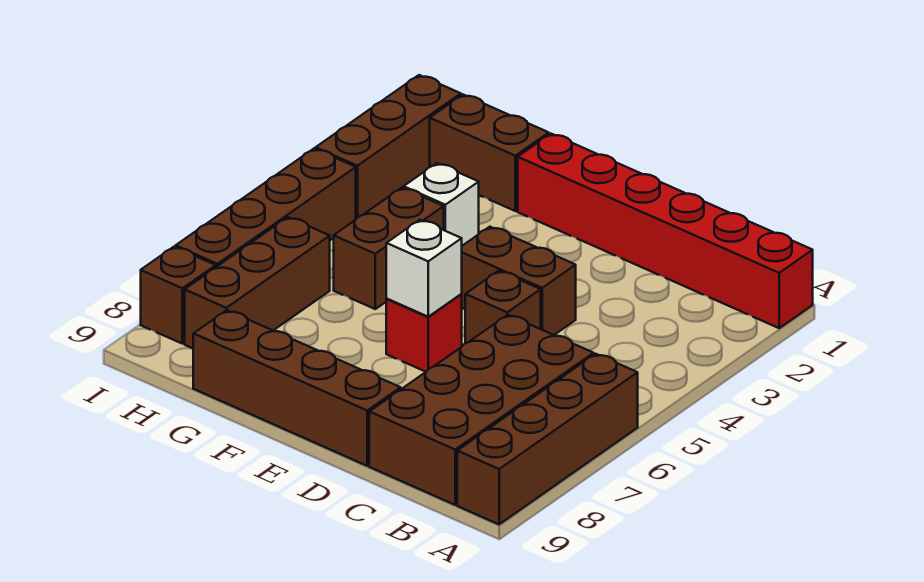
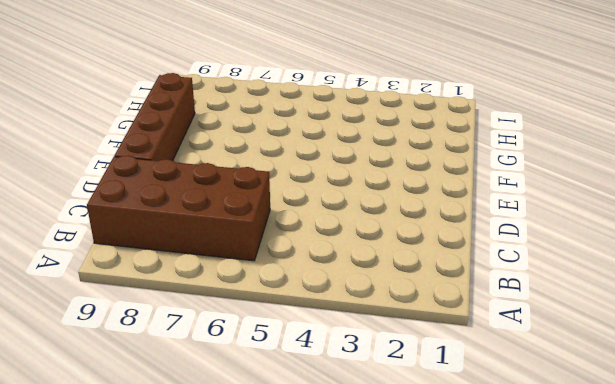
none -> red 1x6 brick [518,134,813,328]
none -> brown 1x4 brick [457,354,638,524]
none -> brown 1x2 brick [462,227,576,335]

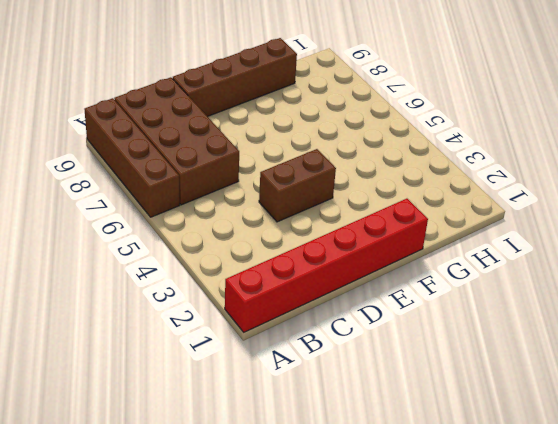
none -> brown 1x1 brick [465,271,541,343]
none -> red 1x1 brick [386,294,462,372]
none -> brown 1x2 brick [430,95,549,211]

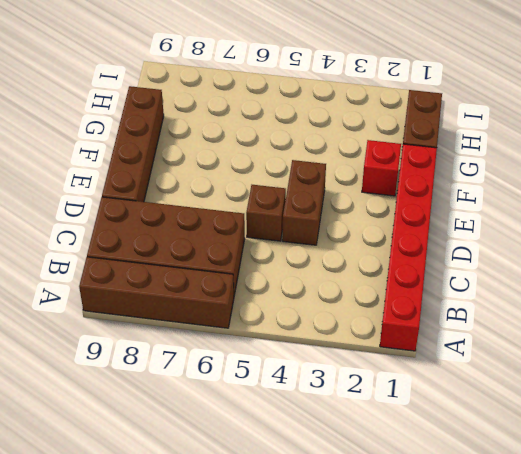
red 1x1 brick [362,140,401,196] -> red 1x1 brick moved to [386,294,462,372]
none -> white 1x1 brick [404,163,479,246]
none -> brown 1x2 brick [334,188,444,309]
none -> brown 1x3 brick [185,217,330,348]

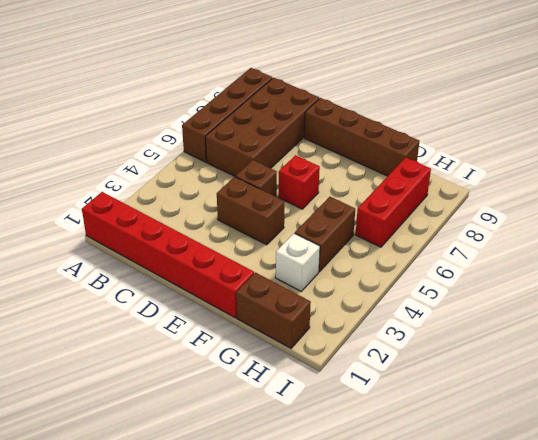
red 1x3 brick [356,157,431,247] -> brown 1x3 brick [185,217,330,348]
none -> brown 1x3 brick [316,75,461,219]
none -> brown 1x4 brick [176,149,356,267]
none -> brown 1x1 brick [141,247,216,344]

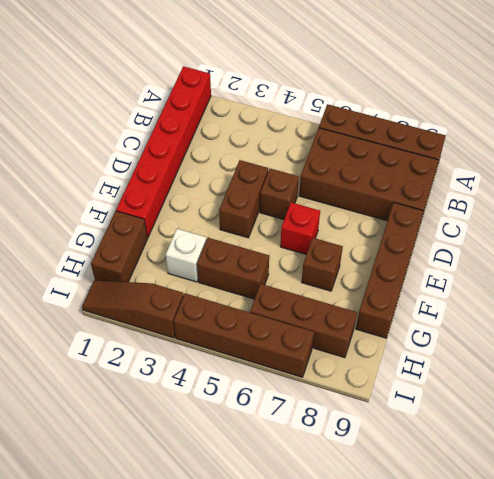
brown 1x1 brick [302,238,343,291] -> brown 1x1 brick moved to [141,247,216,344]
brown 1x3 slope [82,280,184,338] -> brown 1x3 brick [316,75,461,219]
none -> white 1x1 brick [386,220,462,317]

